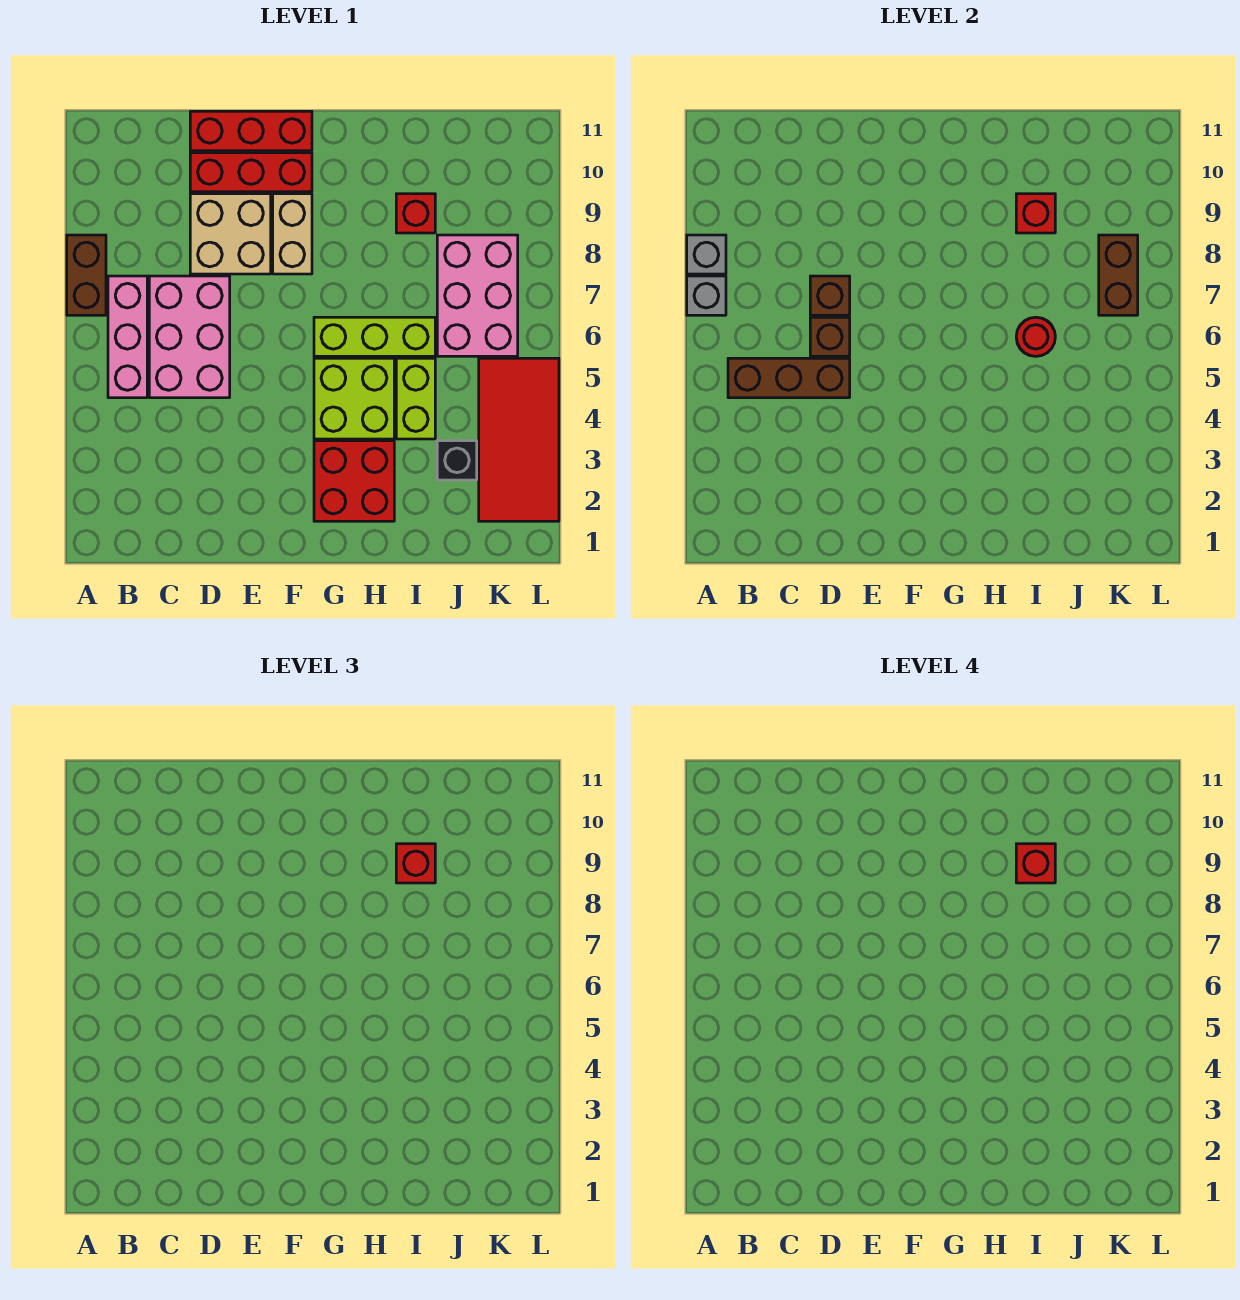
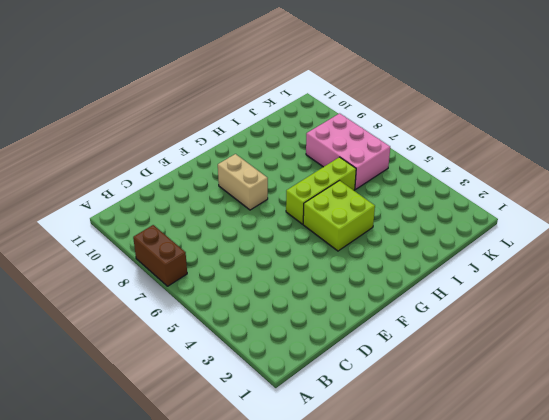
none -> pink 1x3 brick [108,276,147,398]
none -> pink 2x3 brick [149,276,230,398]
none -> tan 2x2 brick [190,194,271,274]

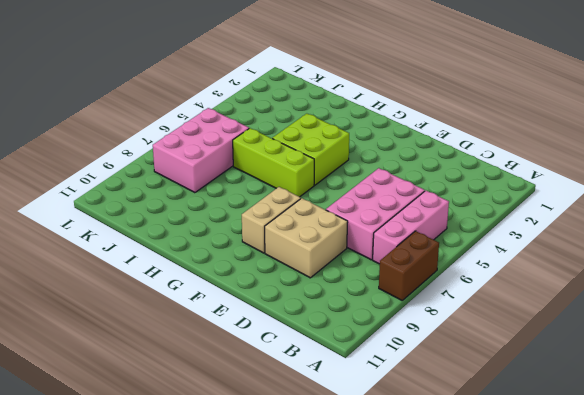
none -> red 1x3 brick [190,153,312,192]
none -> red 1x3 brick [190,111,312,151]
none -> red 2x2 brick [314,441,394,521]

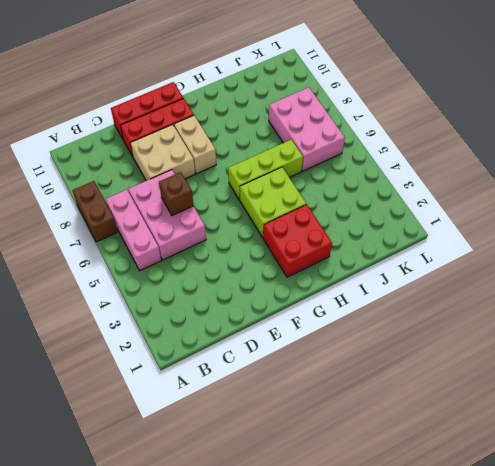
none -> lime 1x2 brick [396,358,435,439]
none -> red 1x1 brick [396,194,435,233]
none -> black 1x1 brick [437,441,477,480]

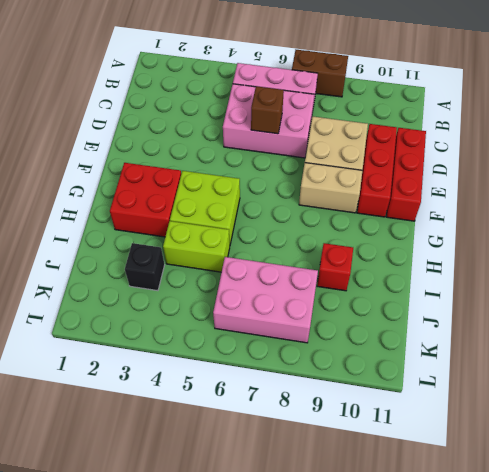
none -> lime 1x3 brick [314,317,435,356]
none -> red 2x4 tile [479,358,559,521]
none -> grey 1x1 brick [687,276,726,315]

